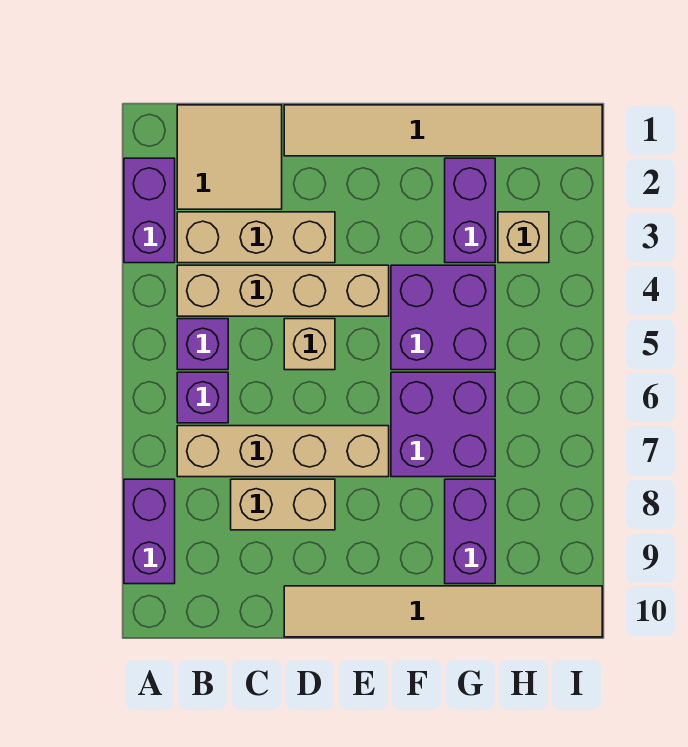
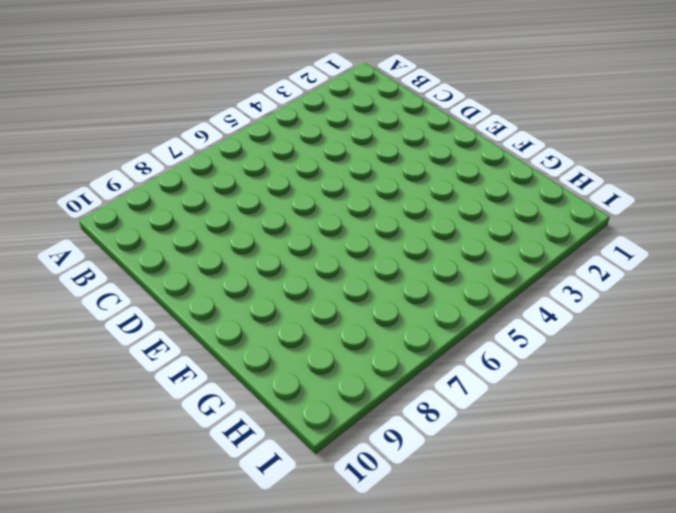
none -> purple 1x2 brick [124,158,175,263]
none -> purple 1x2 brick [124,479,175,584]
none -> tan 2x2 tile [177,105,282,209]

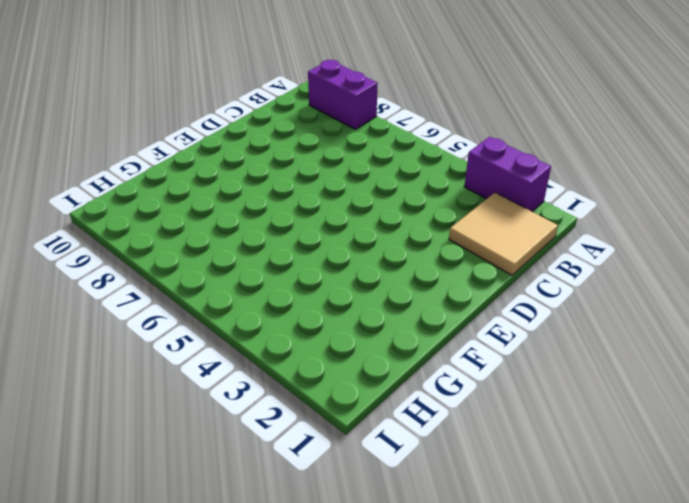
none -> tan 1x3 brick [177,212,335,263]
none -> tan 1x4 brick [177,265,389,316]
none -> purple 1x1 brick [177,319,228,370]

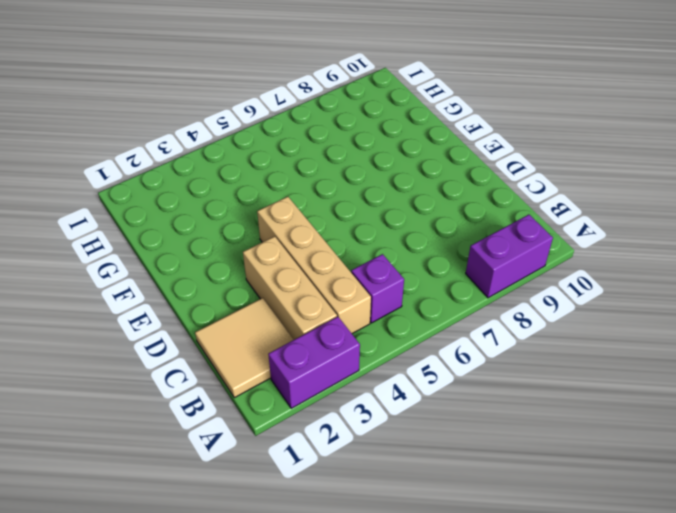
none -> purple 1x1 brick [177,372,228,423]
none -> tan 1x4 brick [177,426,389,477]
none -> tan 1x2 brick [231,479,335,530]

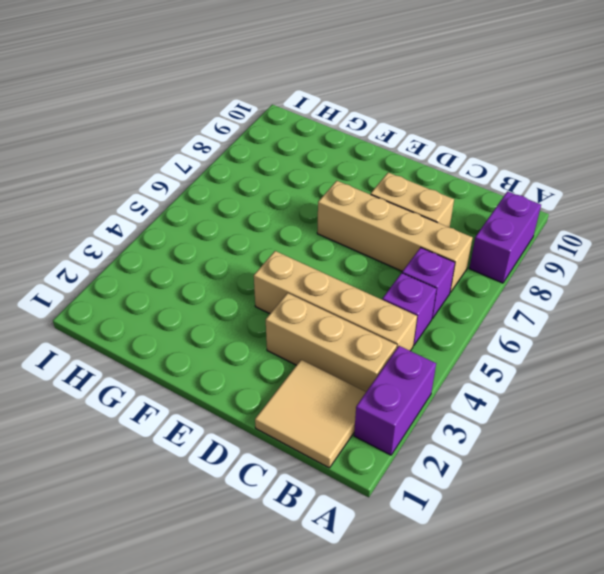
none -> tan 1x6 tile [284,105,602,156]
none -> tan 1x1 brick [284,319,335,370]
none -> tan 1x6 tile [284,586,602,637]

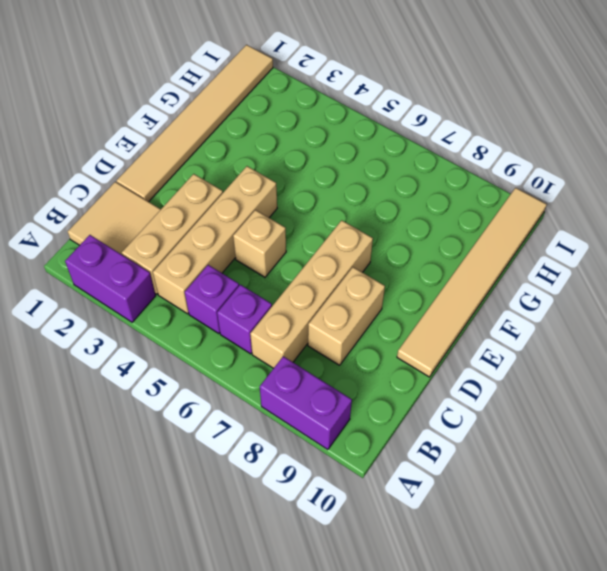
none -> purple 2x2 brick [391,265,495,370]
none -> purple 2x2 brick [391,372,495,477]
none -> purple 1x2 brick [445,158,495,263]

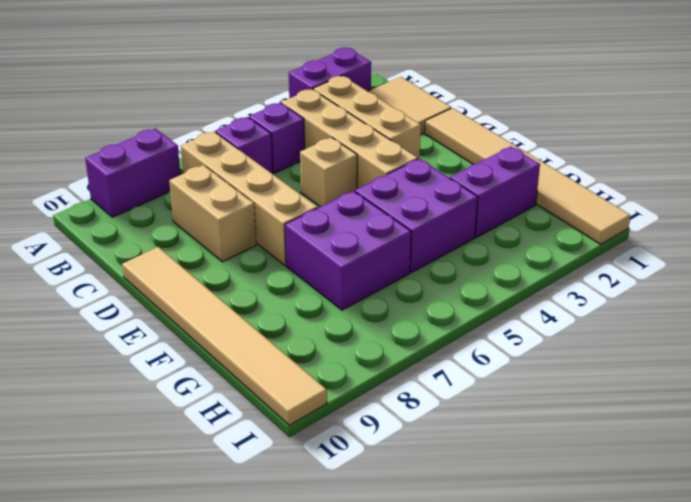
none -> purple 1x2 brick [445,479,495,584]
none -> tan 1x1 brick [498,212,549,263]

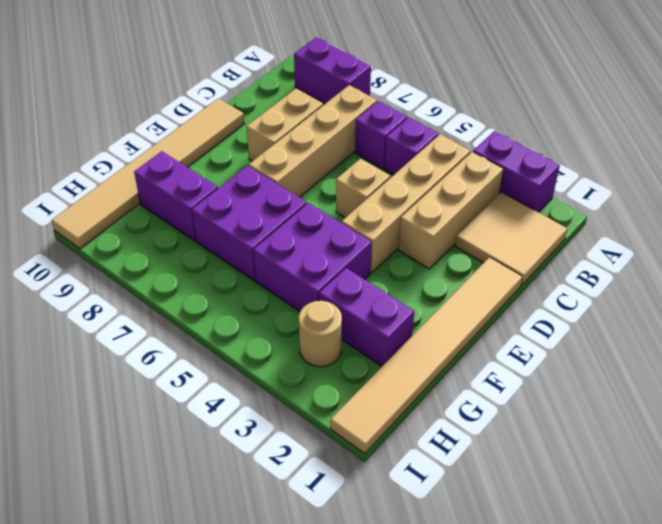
tan 1x1 round brick [299,301,342,367] -> tan 1x1 brick [498,212,549,263]

